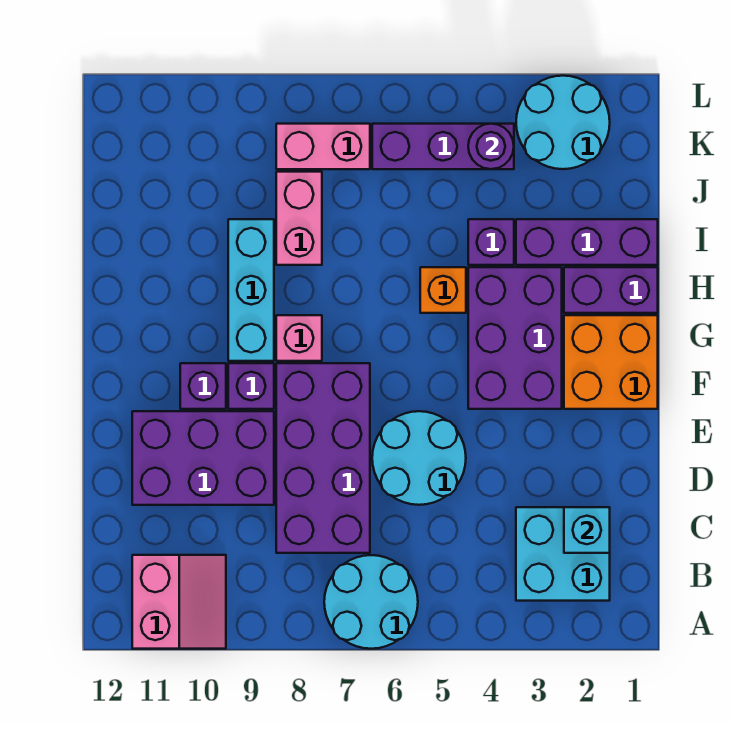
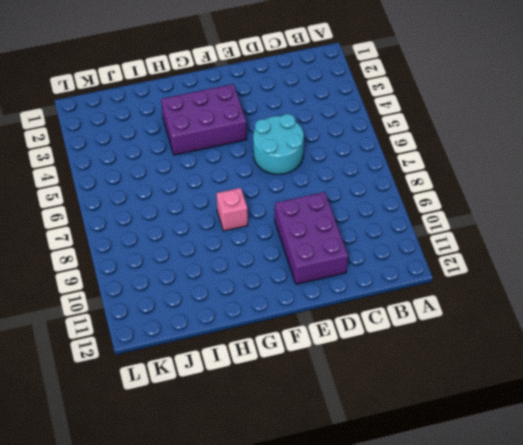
none -> cyan 2x2 round brick [324,555,418,649]
none -> pink 2x2 slope [132,555,226,649]
none -> cyan 2x2 brick [516,507,610,601]

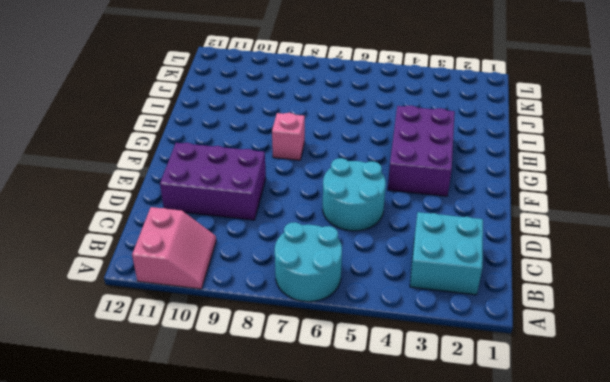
none -> purple 2x4 brick [276,363,370,553]
none -> orange 2x2 brick [564,315,658,409]
none -> purple 1x1 brick [228,363,274,409]

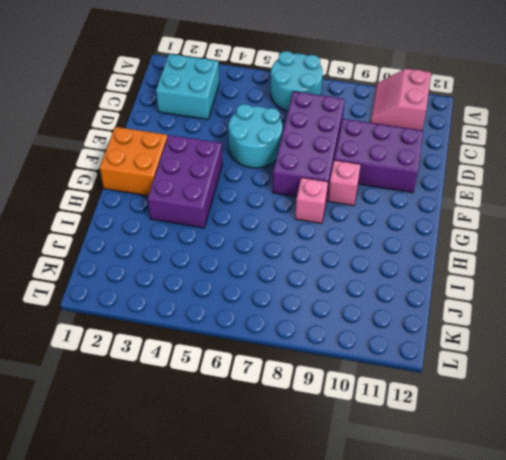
pink 1x1 brick [328,160,361,206] -> purple 1x1 brick [228,363,274,409]
none -> purple 1x1 brick [180,363,226,409]
none -> cyan 1x3 brick [228,219,274,361]
none -> purple 1x2 brick [564,267,658,313]

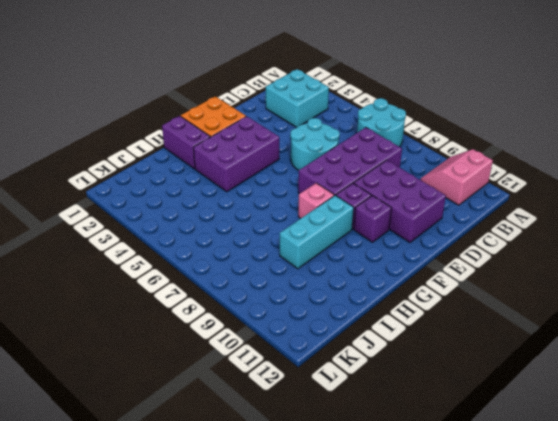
none -> orange 1x1 brick [420,267,466,313]
none -> purple 1x3 brick [516,219,658,265]
none -> purple 1x1 brick [468,219,514,265]

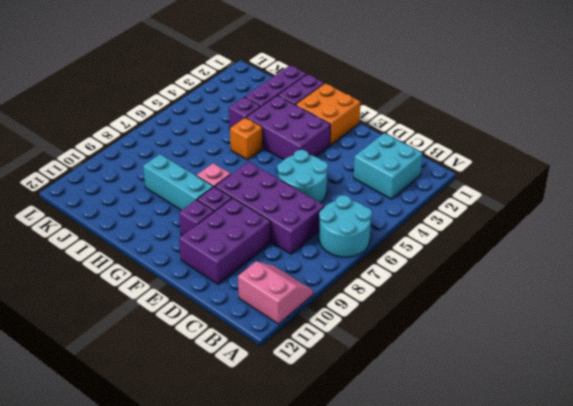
none -> pink 1x2 brick [276,172,322,265]
none -> cyan 2x2 round brick [516,76,610,169]
none -> purple 1x3 brick [372,124,514,169]

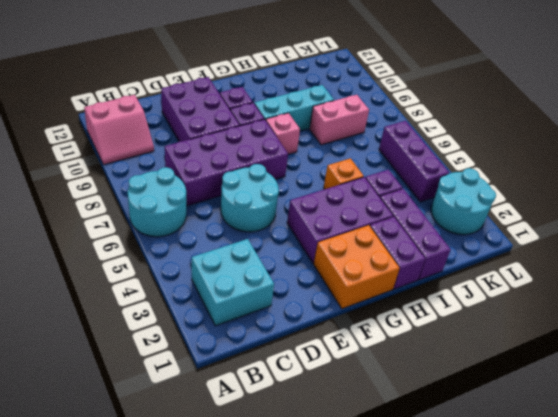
none -> pink 1x2 brick [276,124,370,169]
none -> cyan 1x1 brick [564,507,610,553]
none -> purple 1x1 round brick [468,124,514,169]

